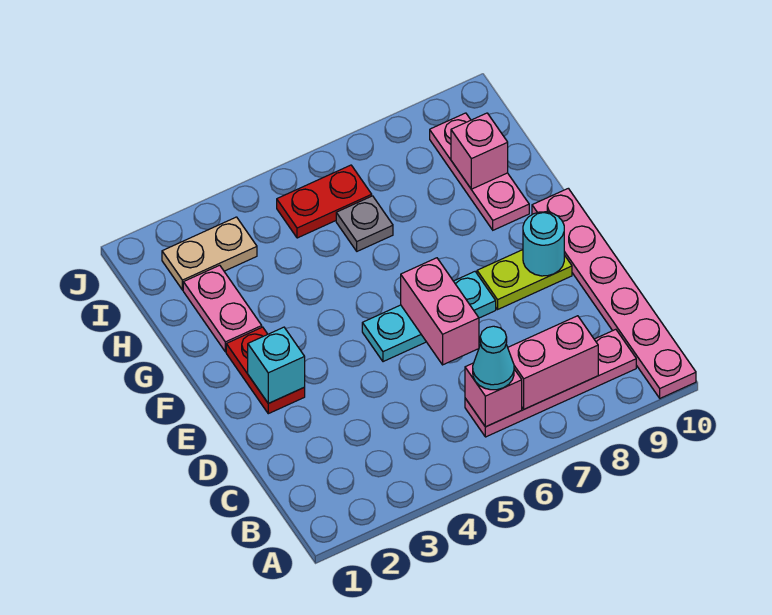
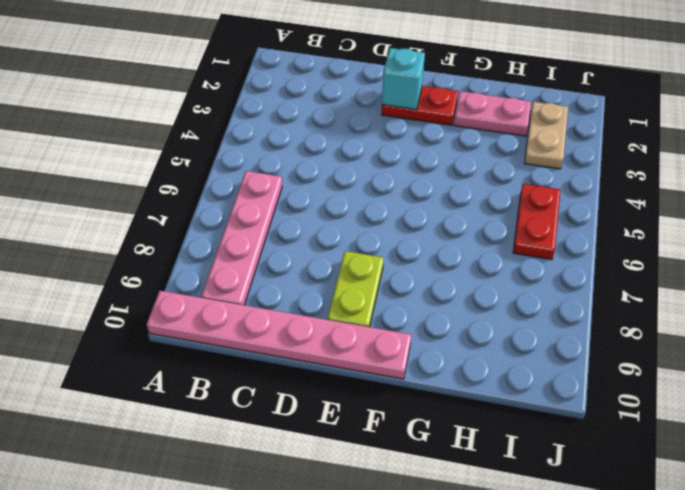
none -> cyan 1x3 plate [362,272,496,362]
none -> pink 1x3 plate [430,113,529,230]
none -> grey 1x1 plate [336,196,393,251]

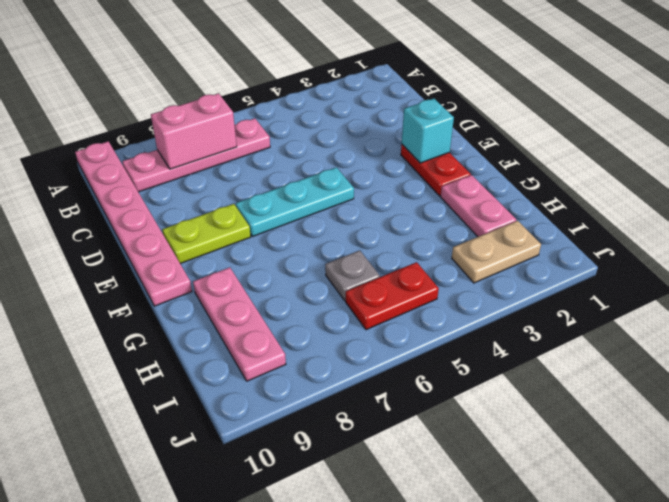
none -> pink 1x1 brick [465,363,522,427]
none -> pink 1x2 brick [401,258,479,365]
none -> cyan 1x1 round brick [523,212,564,276]

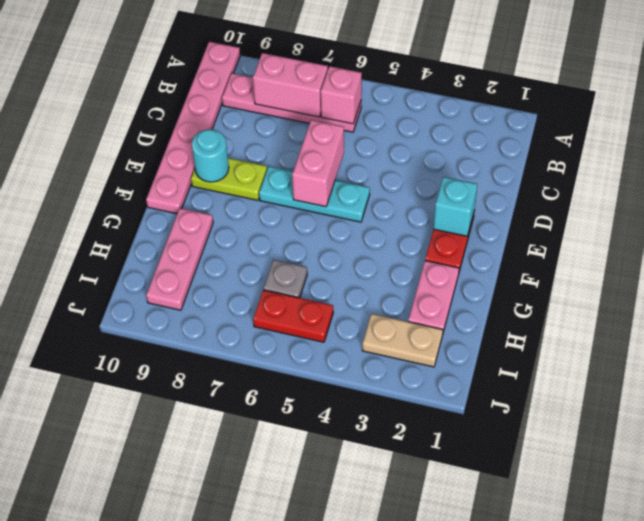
none -> pink 1x1 brick [451,113,508,189]
none -> cyan 1x1 cone [473,326,514,390]

